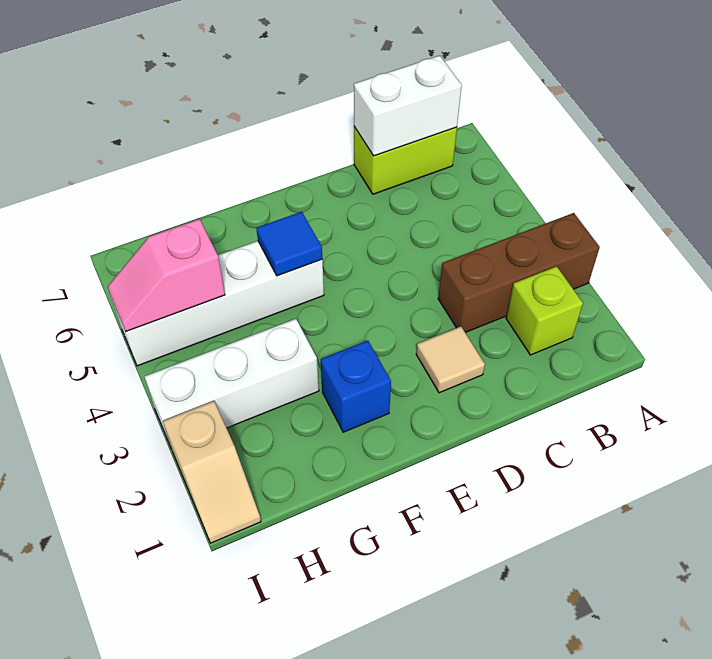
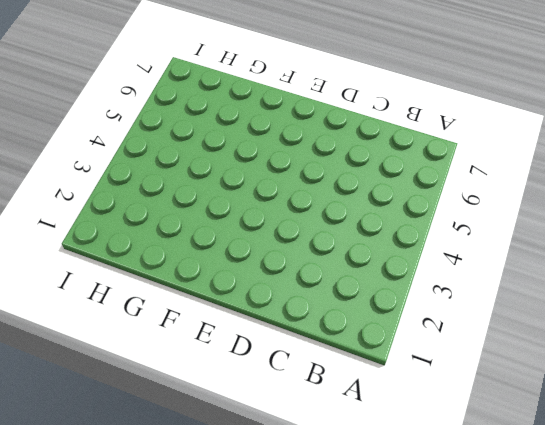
none -> brown 1x3 brick [438,213,600,333]
none -> lime 1x1 brick [506,266,583,355]

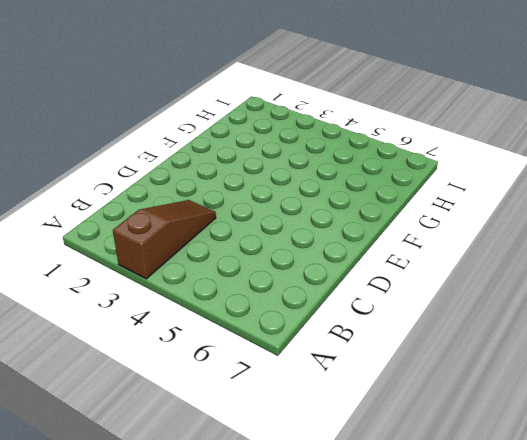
brown 1x3 slope [113,200,216,279] -> brown 1x3 brick [438,213,600,333]
none -> lime 1x1 brick [506,266,583,355]
none -> lime 1x2 brick [354,127,457,194]

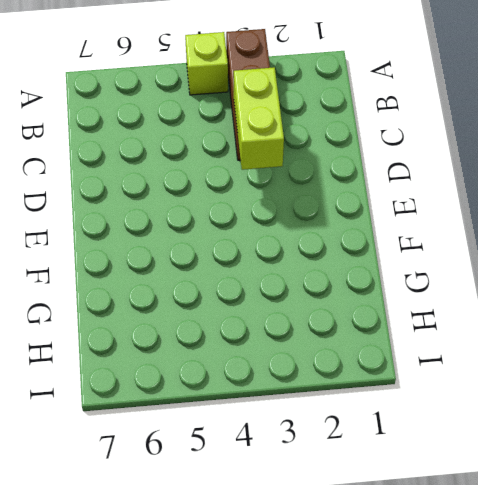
lime 1x1 brick [185,32,228,95] -> lime 1x1 brick moved to [506,266,583,355]
lime 1x2 brick [234,67,284,170] -> lime 1x2 brick moved to [354,127,457,194]
none -> tan 1x1 tile [416,326,485,393]
none -> blue 1x1 brick [321,341,391,432]

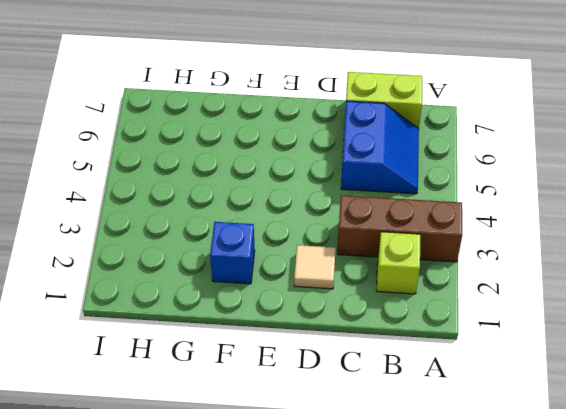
blue 2x2 slope [341,101,419,194] -> none
none -> white 1x4 brick [112,241,324,366]
none -> white 1x3 brick [144,319,319,447]

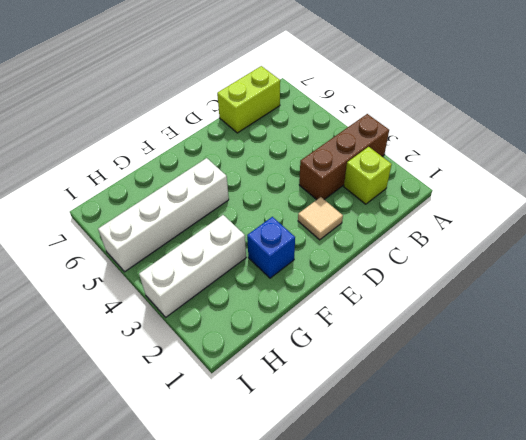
none -> tan 1x2 slope [163,401,261,543]
none -> white 1x2 brick [354,56,462,156]

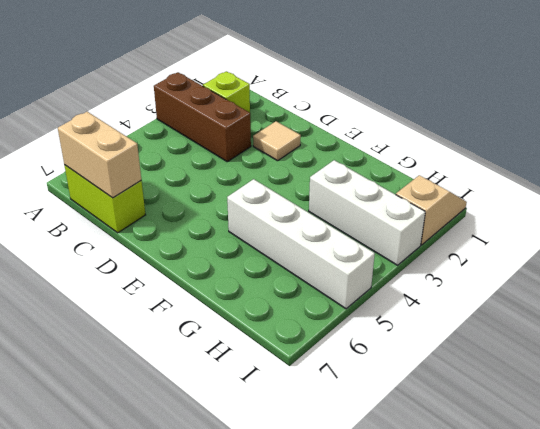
tan 1x2 brick [58,112,141,198] -> white 1x2 brick [354,56,462,156]
none -> blue 1x1 brick [321,341,391,432]
none -> blue 1x1 tile [256,212,322,276]

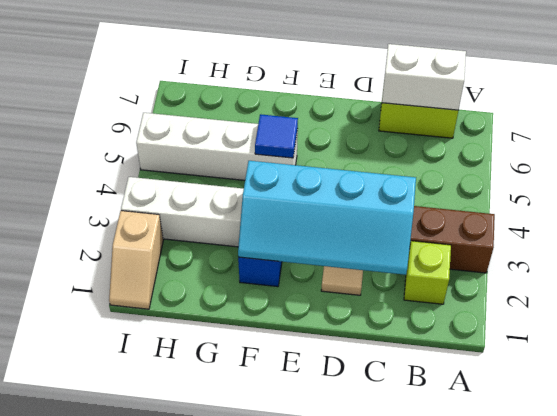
cyan 2x4 slope [238,161,416,275] -> none
none -> pink 1x2 slope [108,219,225,331]

